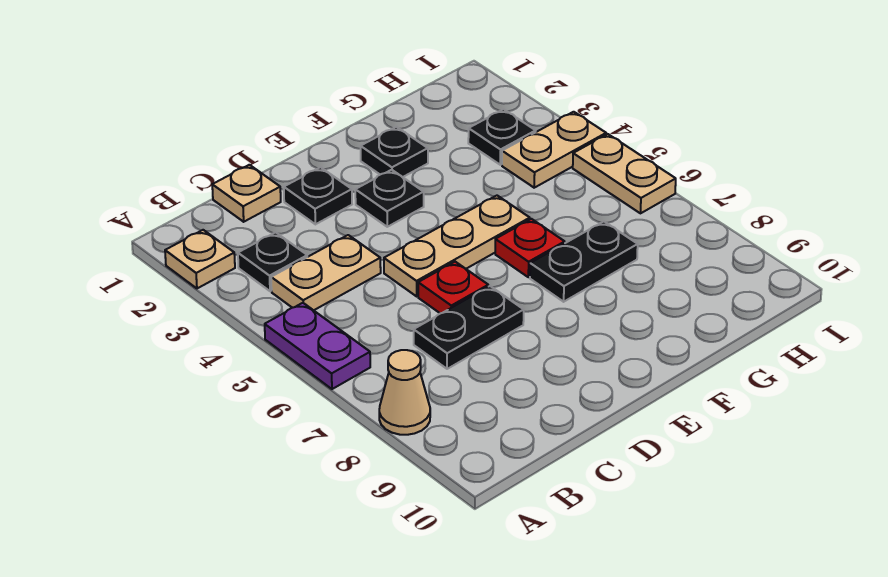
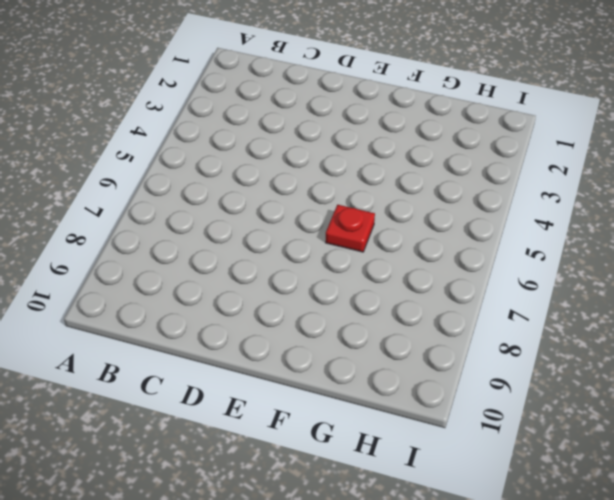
none -> tan 1x1 plate [165,230,235,288]
none -> purple 1x2 plate [265,303,370,389]
none -> tan 1x1 cone [379,350,430,435]

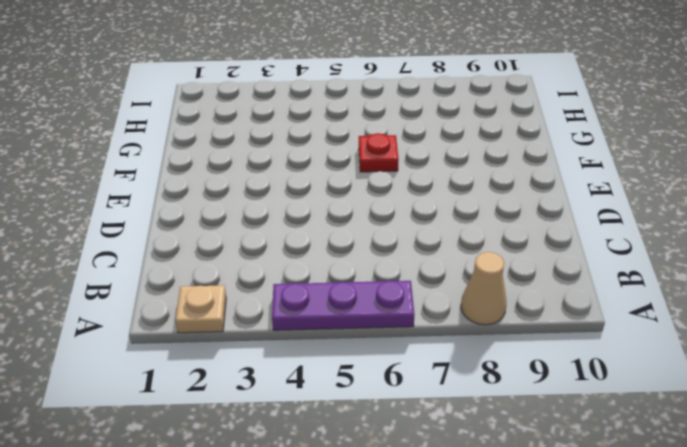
purple 1x3 plate [272,281,414,330] -> purple 1x2 plate [265,303,370,389]
none -> black 1x1 plate [238,232,307,291]
none -> tan 1x2 plate [271,235,381,310]
none -> tan 1x1 plate [212,165,281,222]

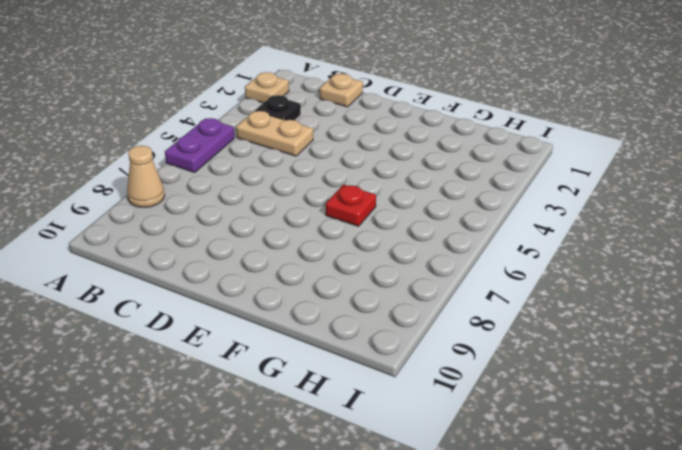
none -> black 1x2 plate [414,286,524,369]
none -> black 1x1 plate [284,167,352,224]
none -> tan 1x3 plate [384,196,530,296]

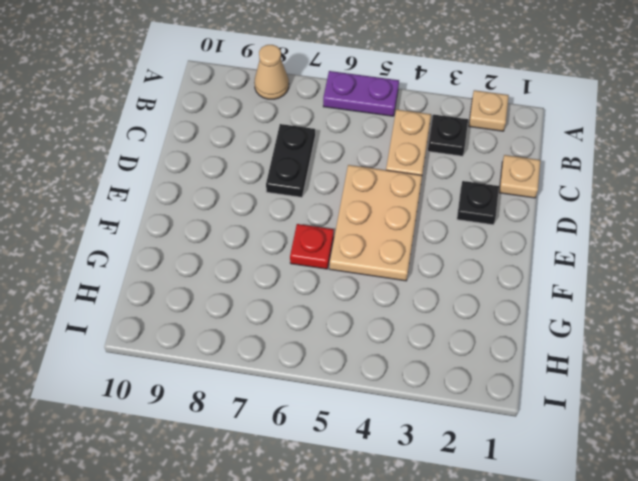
tan 2x3 plate [329,165,422,281] -> tan 1x3 plate [384,196,530,296]
none -> red 1x1 plate [418,262,488,313]
none -> black 1x1 plate [355,170,424,227]
none -> black 1x1 plate [361,127,428,177]

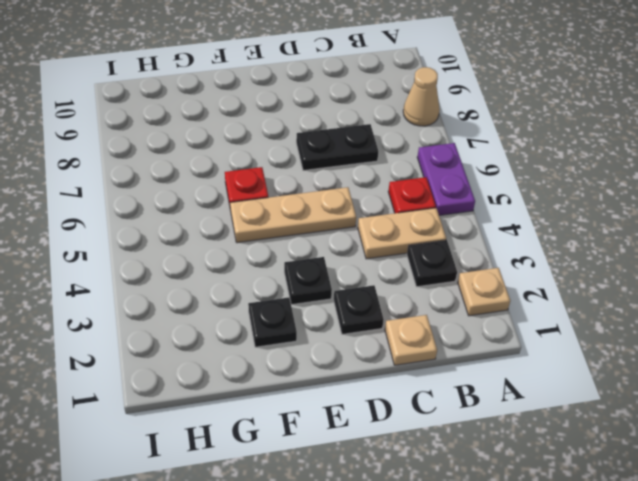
red 1x1 plate [388,177,436,213] -> red 1x1 plate moved to [418,262,488,313]
none -> black 1x2 plate [530,222,638,302]
none -> black 1x1 plate [468,109,536,165]
none -> tan 1x2 plate [502,112,606,188]

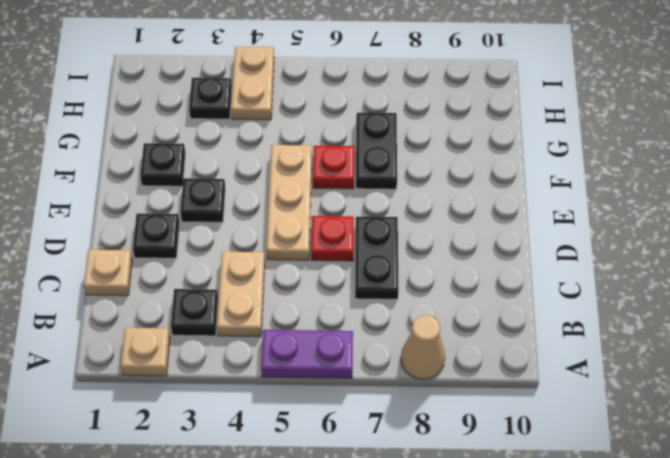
none -> tan 1x2 plate [573,134,676,213]

